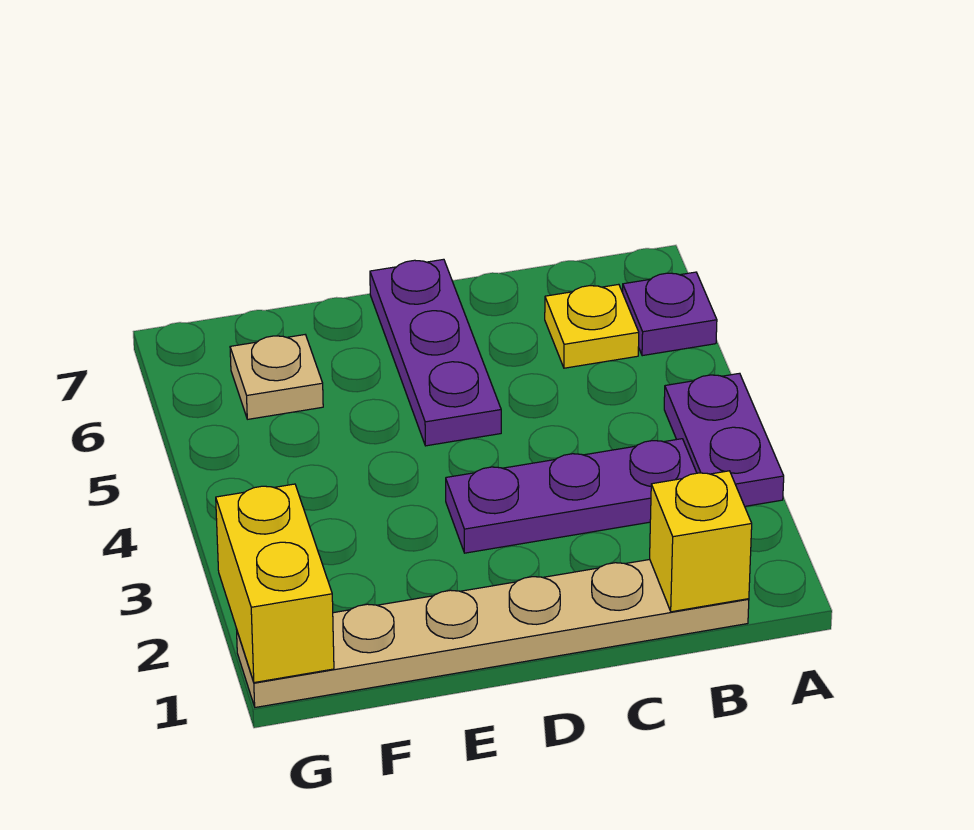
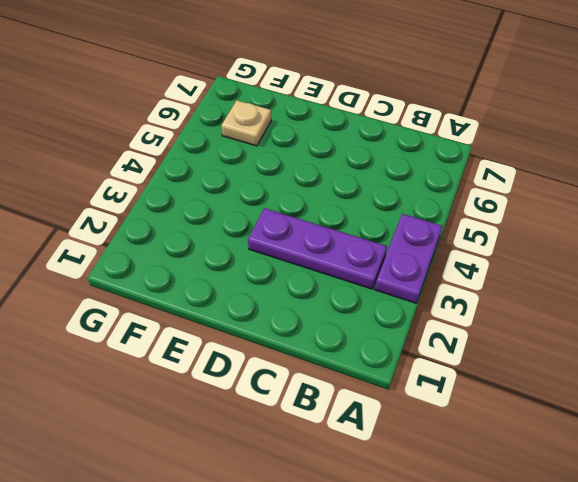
none -> purple 1x1 plate [623,272,717,356]
none -> tan 1x6 plate [237,560,749,707]

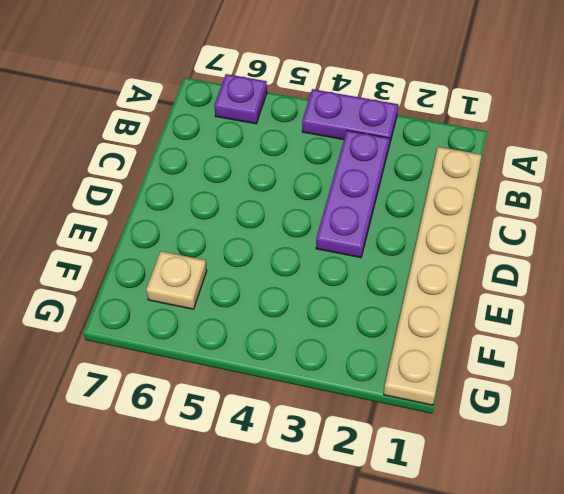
none -> yellow 1x1 plate [545,284,639,368]
none -> purple 1x3 plate [370,259,501,446]

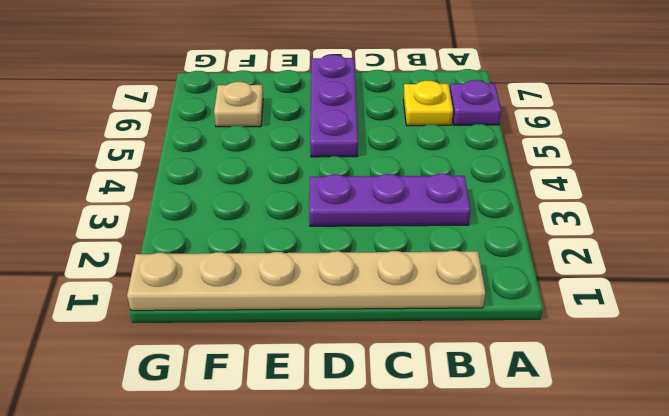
none -> purple 1x2 plate [664,373,784,506]
none -> yellow 1x1 brick [650,471,752,612]

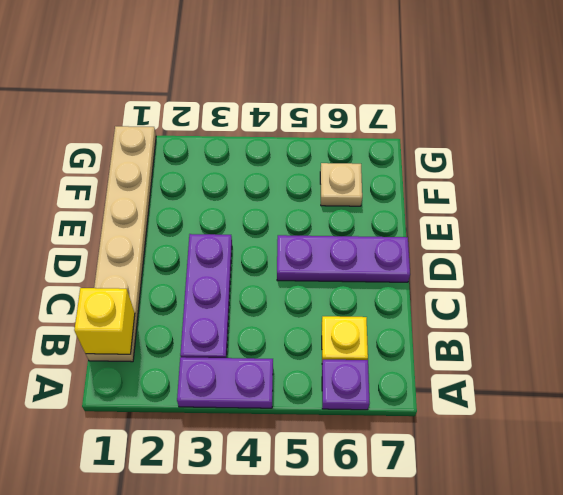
none -> yellow 1x2 brick [216,484,334,683]

